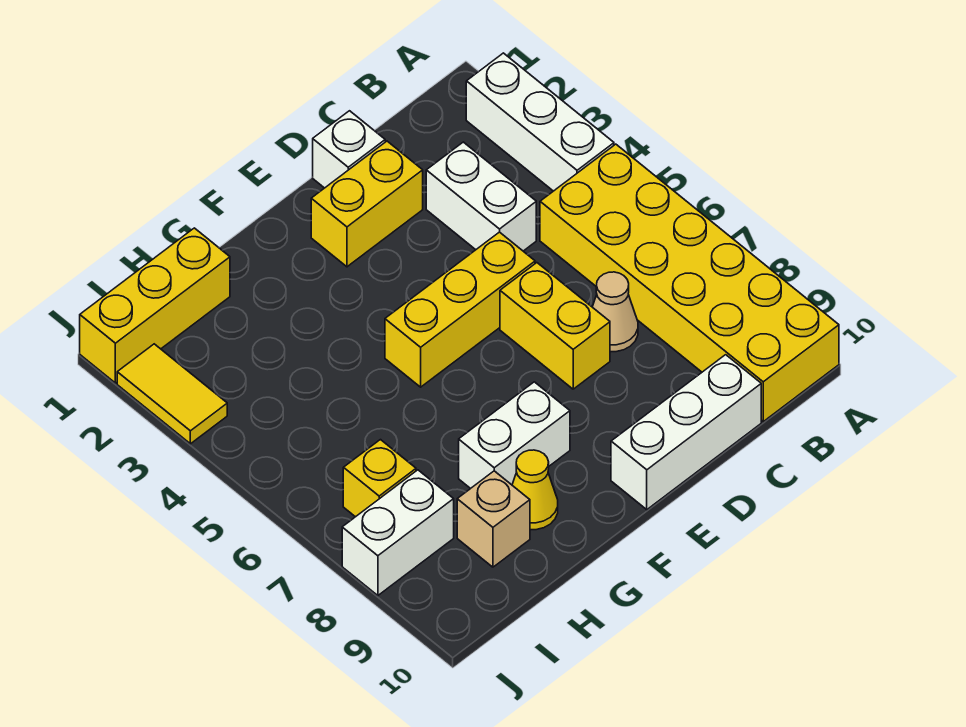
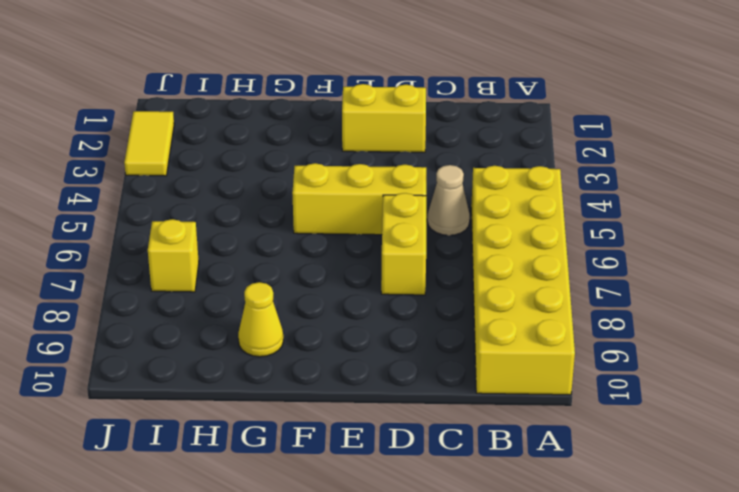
tan 1x1 cone [427,165,470,235] -> tan 1x1 cone moved to [593,272,638,352]
none -> white 1x3 brick [466,53,614,191]
none -> white 1x2 brick [426,142,536,251]
none -> white 1x3 brick [611,355,761,510]

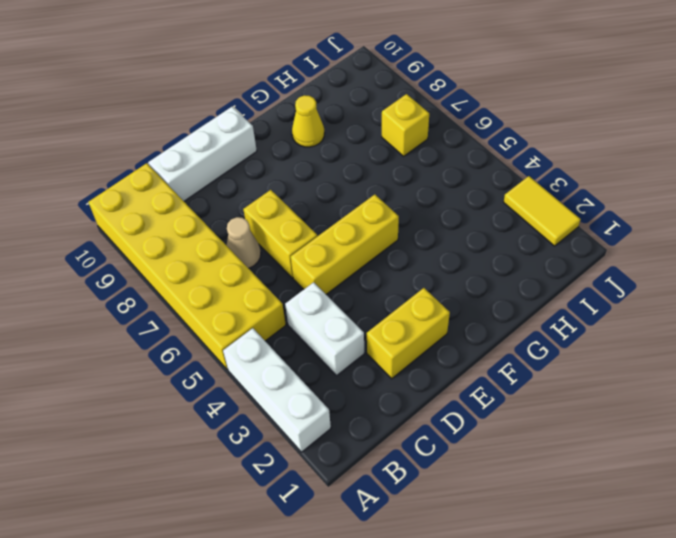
none -> white 1x1 brick [313,111,385,188]
none -> white 1x2 brick [459,382,570,489]
none -> yellow 1x3 brick [80,228,230,383]

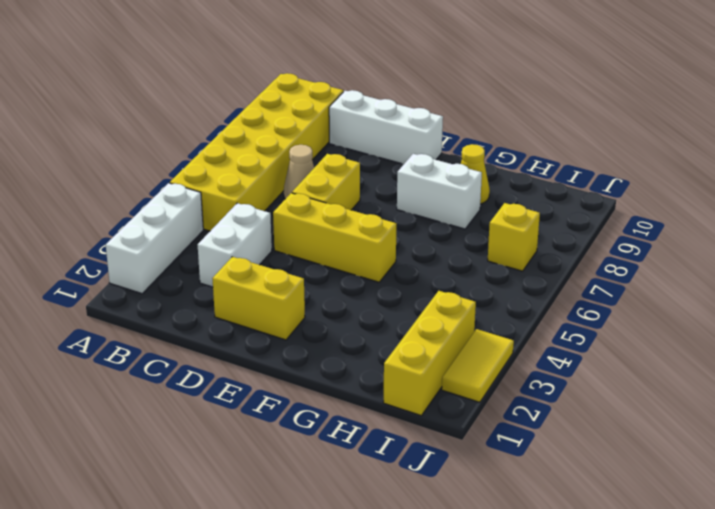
yellow 1x3 brick [383,291,476,416] -> yellow 1x3 brick turned to [80,228,230,383]
none -> white 1x1 brick [313,111,385,188]
none -> tan 1x1 brick [457,471,530,567]
none -> white 1x2 brick [342,470,454,596]

